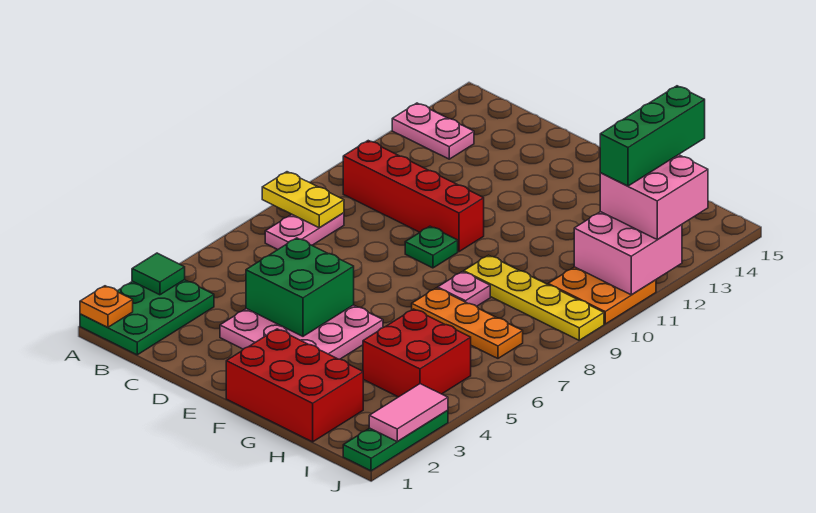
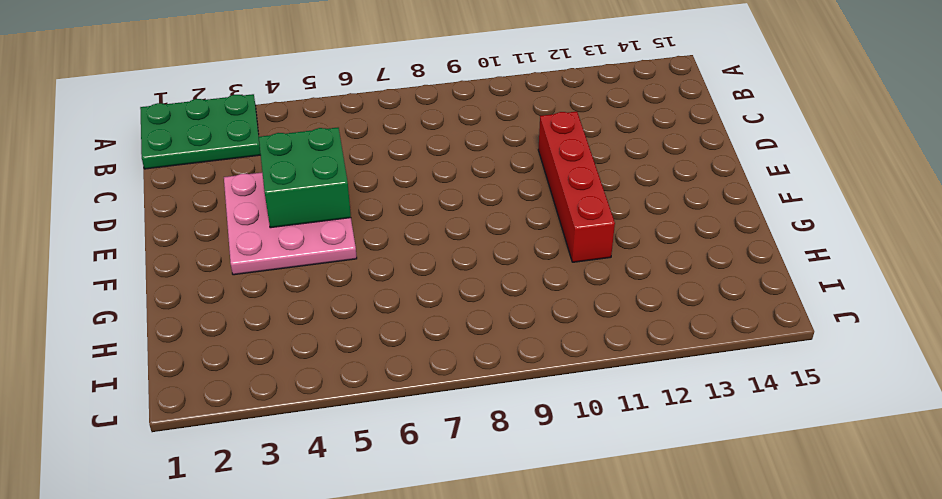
red 1x4 brick [538,111,615,262] -> red 1x4 brick moved to [343,141,484,252]
none -> pink 1x2 plate [392,103,474,159]
none -> pink 1x2 plate [265,213,344,249]
none -> green 1x1 plate [405,226,458,268]

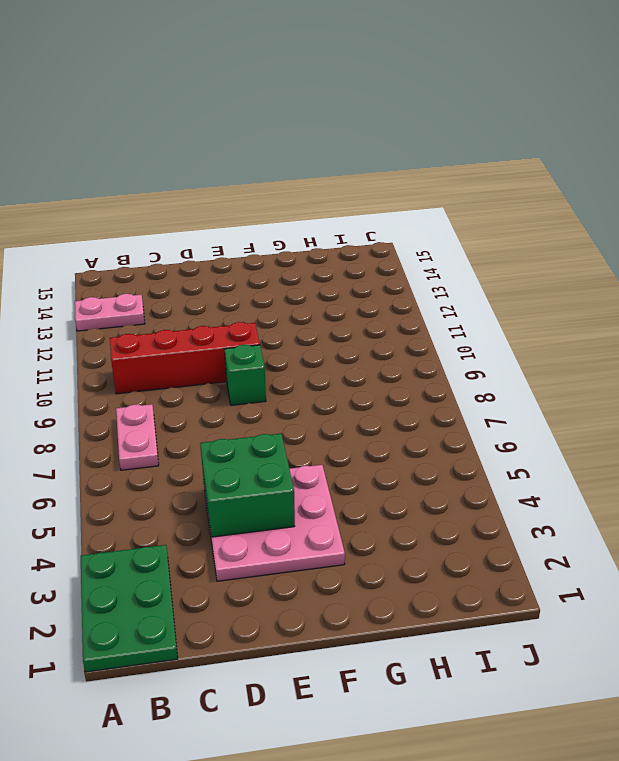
green 1x1 brick [225,345,266,405] -> green 1x1 plate [405,226,458,268]
none -> red 2x3 brick [226,329,363,442]
none -> orange 1x3 plate [412,288,523,358]
none -> pink 1x1 plate [438,272,490,306]

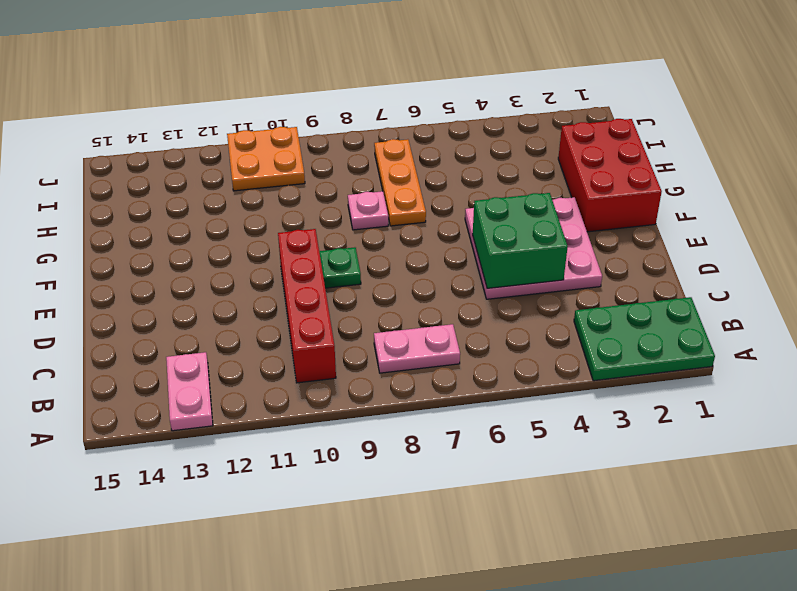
none -> yellow 1x4 plate [464,255,604,340]
none -> red 2x2 brick [363,309,471,397]
none -> green 1x3 plate [343,410,448,471]

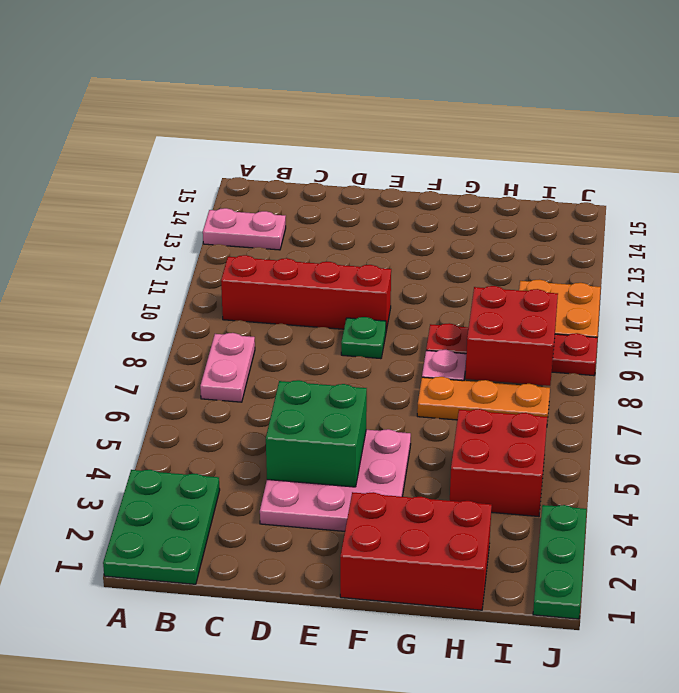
red 1x4 plate [426,323,597,376] -> yellow 1x4 plate [464,255,604,340]
red 2x2 brick [465,286,558,386] -> none
none -> orange 1x1 plate [80,286,133,327]
none -> green 1x1 tile [132,253,185,295]
none -> yellow 1x2 plate [262,172,344,228]

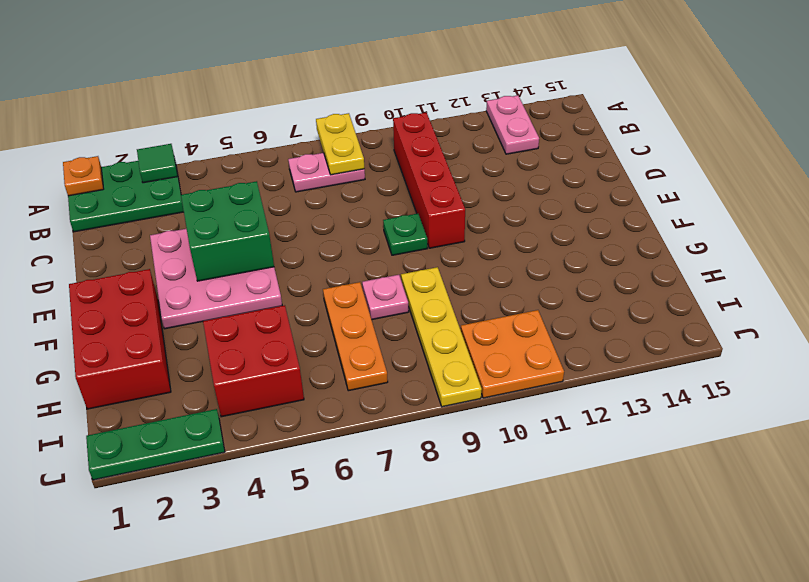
none -> pink 2x2 brick [574,212,682,295]
none -> pink 1x2 tile [369,384,448,442]
none -> pink 2x2 brick [600,155,708,240]

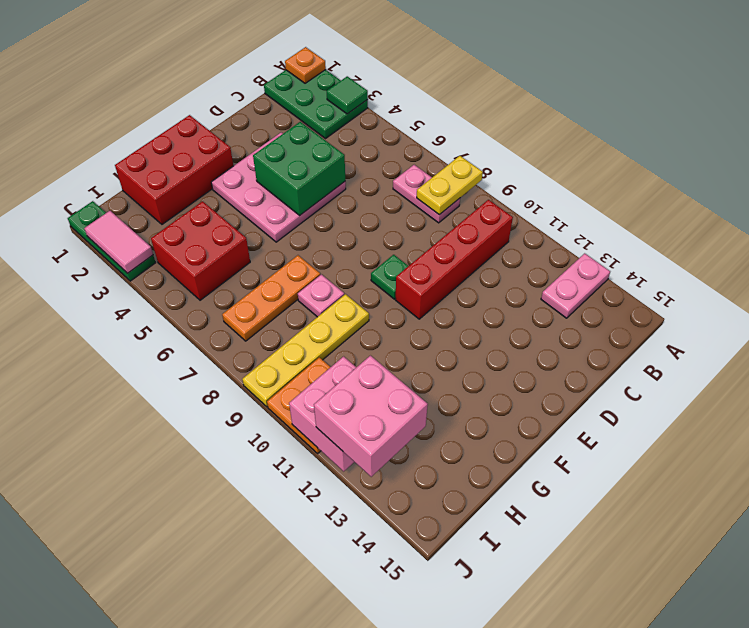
none -> green 1x3 brick [600,86,705,186]

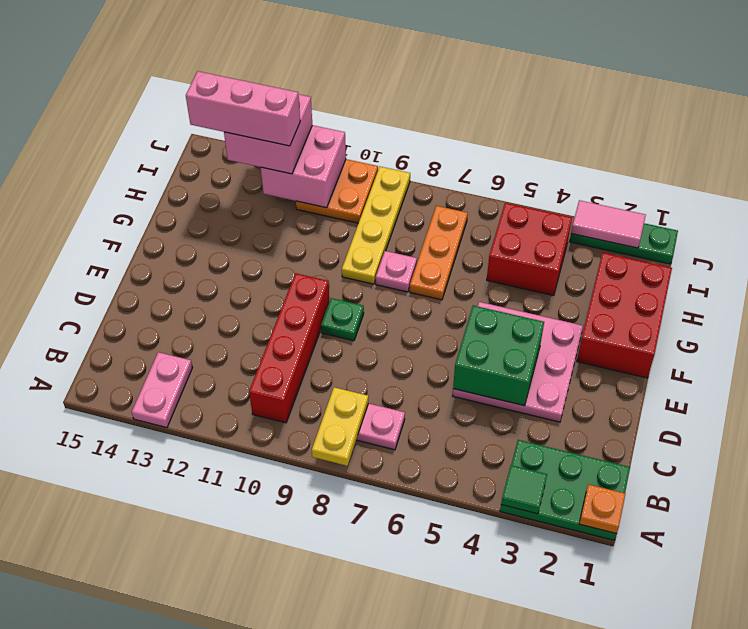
pink 1x3 brick [186,71,300,146] -> green 1x3 brick [600,86,705,186]

